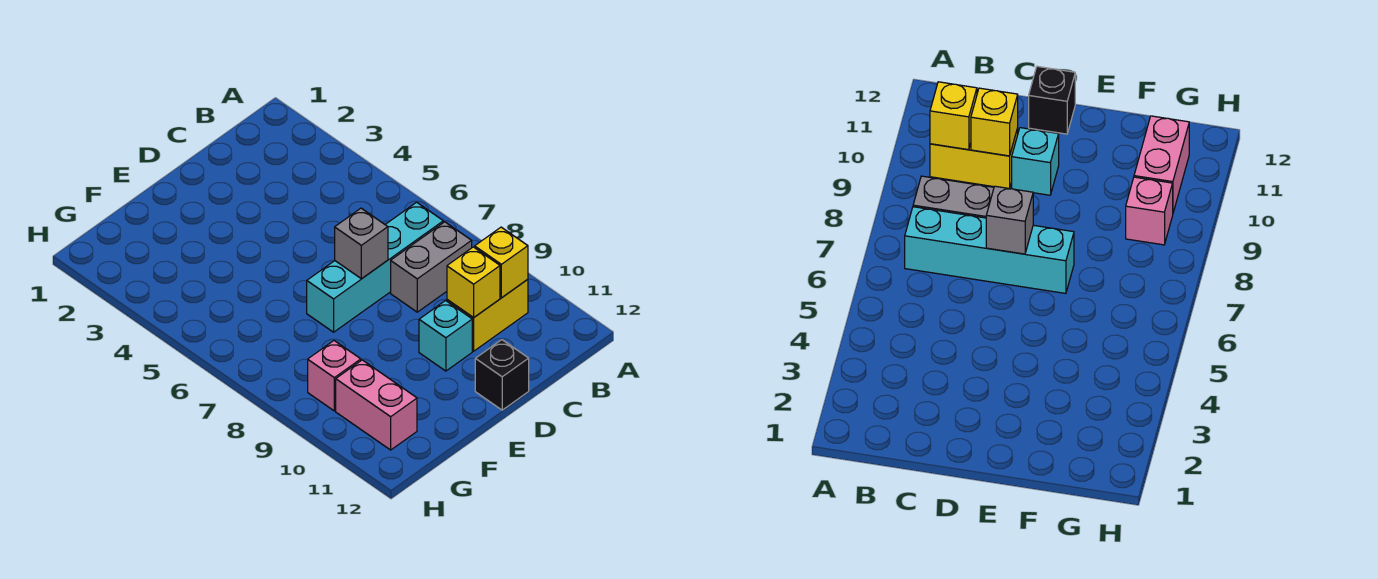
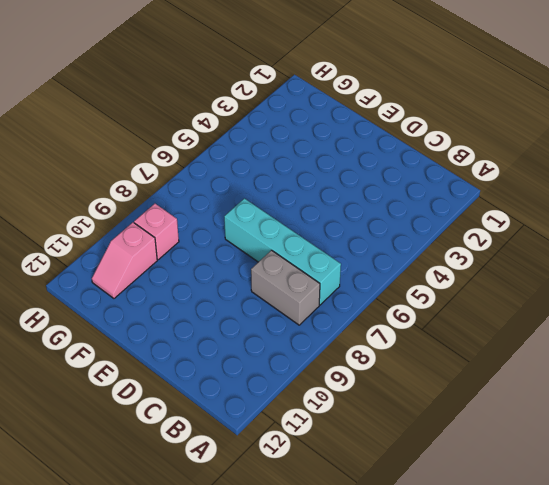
pink 1x2 slope [92,222,157,298] -> pink 1x2 brick [336,360,417,450]
none -> yellow 1x2 brick [447,279,528,351]
none -> cyan 1x1 brick [419,301,472,371]

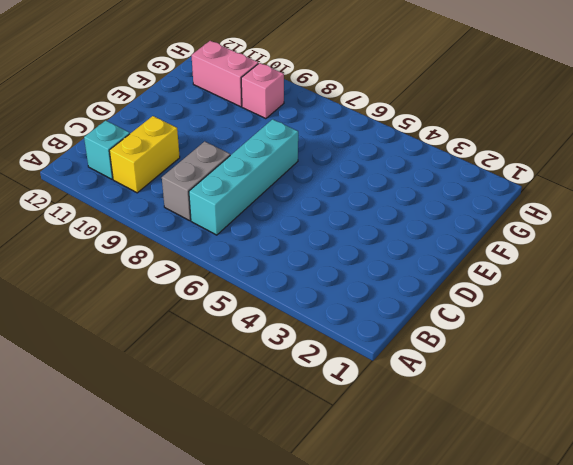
cyan 1x1 brick [84,121,130,179] -> cyan 1x1 brick moved to [419,301,472,371]
none -> black 1x1 brick [475,340,529,410]
none -> yellow 1x1 brick [475,227,528,298]

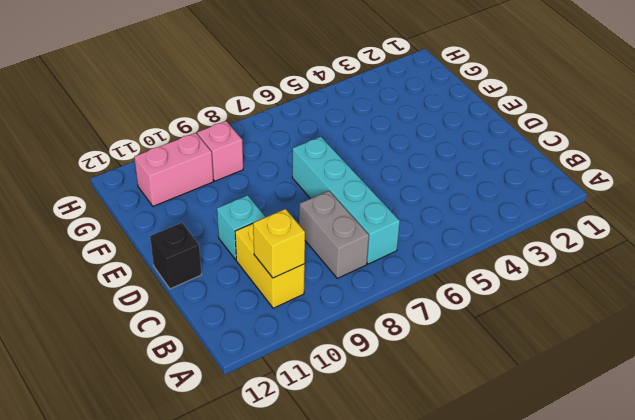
none -> yellow 1x1 brick [447,247,500,318]
none -> grey 1x1 brick [335,208,388,279]

